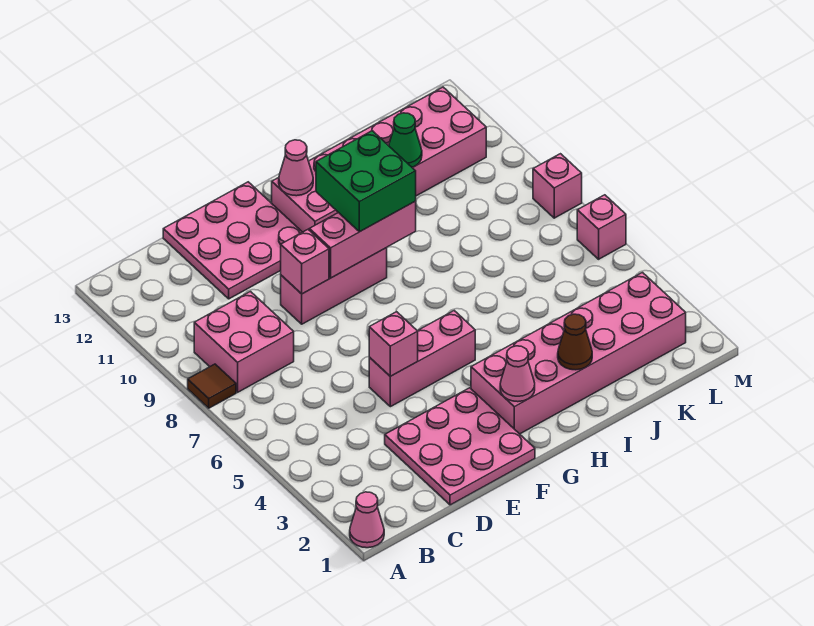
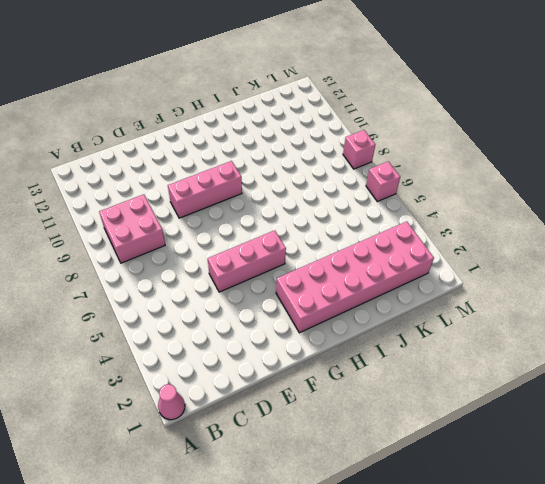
none -> brown 1x1 tile [188,364,236,408]
none -> pink 3x3 plate [385,388,535,505]
none -> pink 3x3 plate [163,182,302,299]

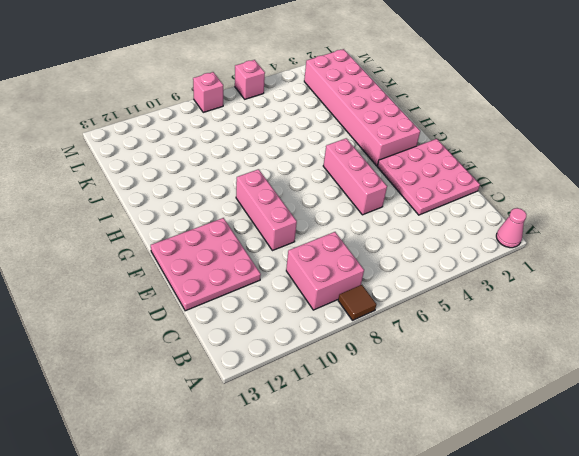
none -> pink 2x6 brick [272,87,486,232]
none -> pink 1x1 brick [369,312,418,376]
none -> pink 1x1 brick [281,230,329,294]

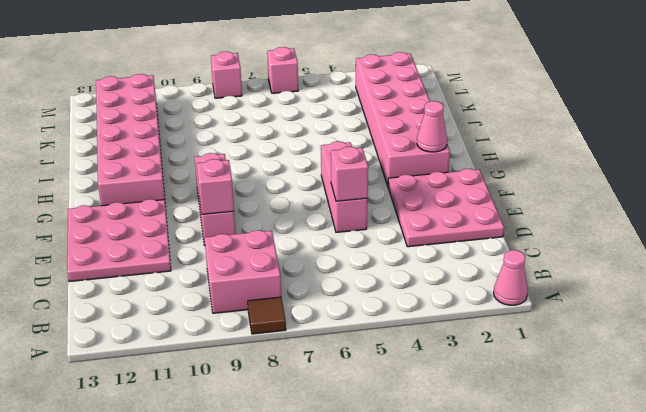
none -> pink 1x3 brick [309,201,416,278]
none -> pink 1x1 cone [279,140,313,196]
none -> brown 1x1 cone [558,314,592,370]

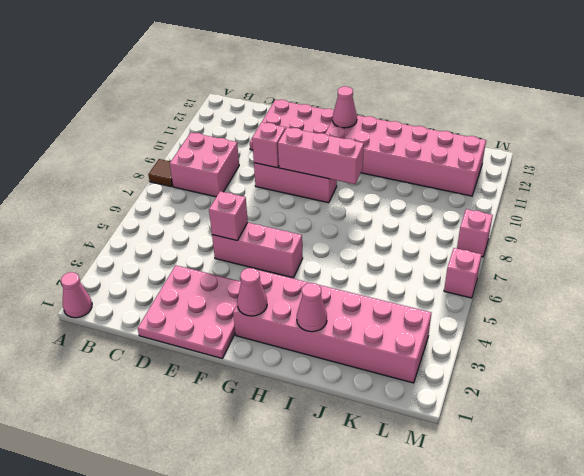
pink 1x1 cone [297,283,327,332] -> brown 1x1 cone [558,314,592,370]
none -> green 1x1 cone [389,113,422,167]
none -> green 2x2 brick [316,131,416,232]

